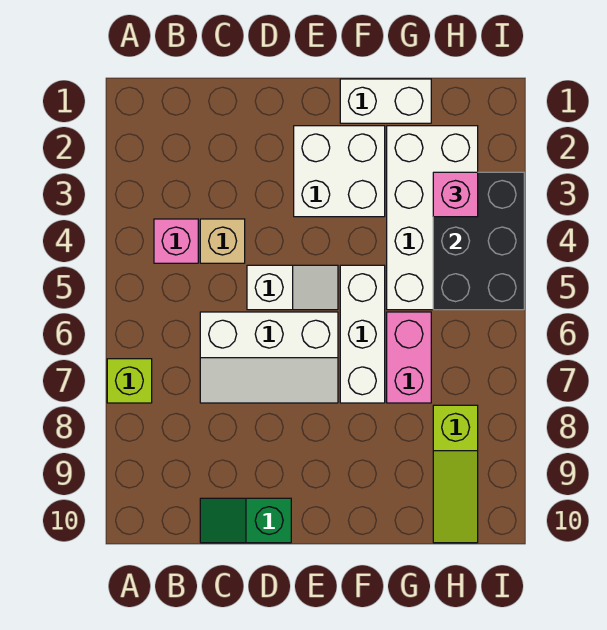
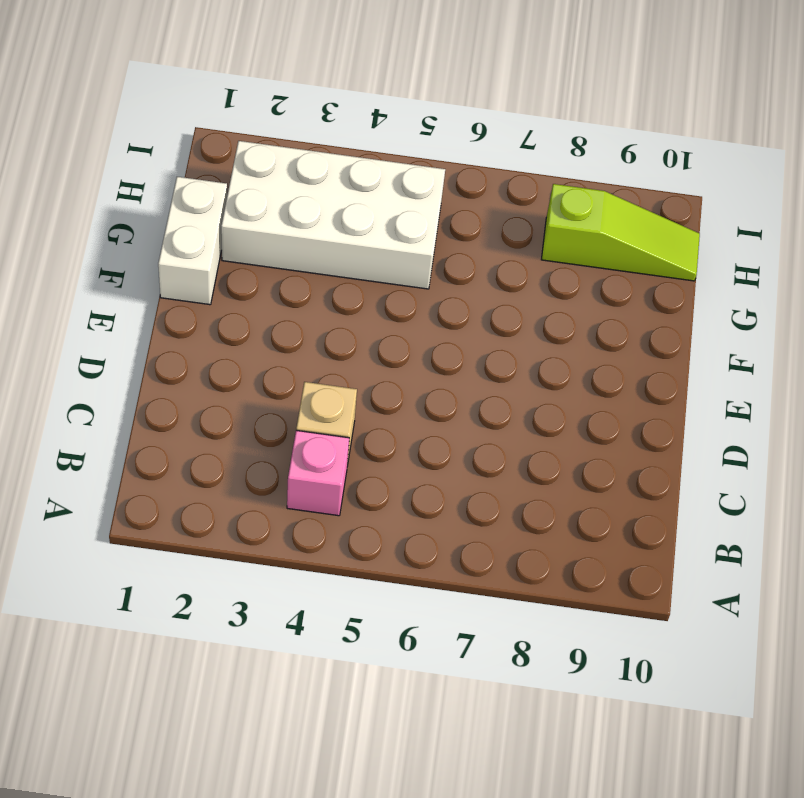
none -> lime 1x1 brick [107,359,152,403]
none -> white 2x3 slope [200,312,338,403]
none -> green 1x2 slope [200,498,291,543]

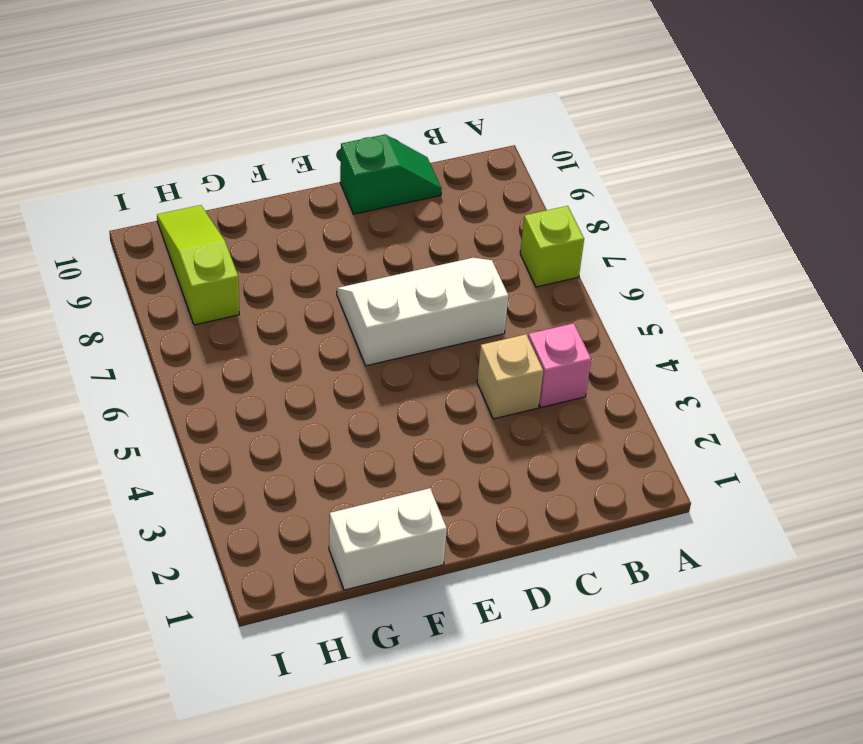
none -> white 1x2 slope [247,265,338,310]
none -> white 2x2 brick [294,126,385,217]
none -> white 1x3 brick [340,265,385,403]

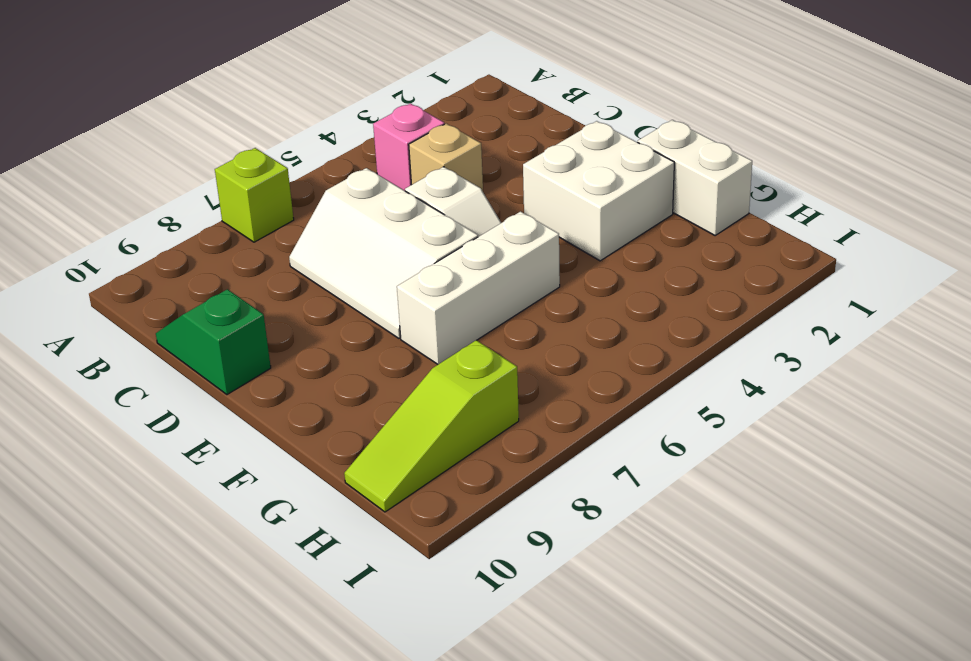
none -> white 2x4 brick [387,126,478,310]
none -> pink 1x2 brick [387,312,431,403]
none -> black 2x3 brick [433,172,524,310]

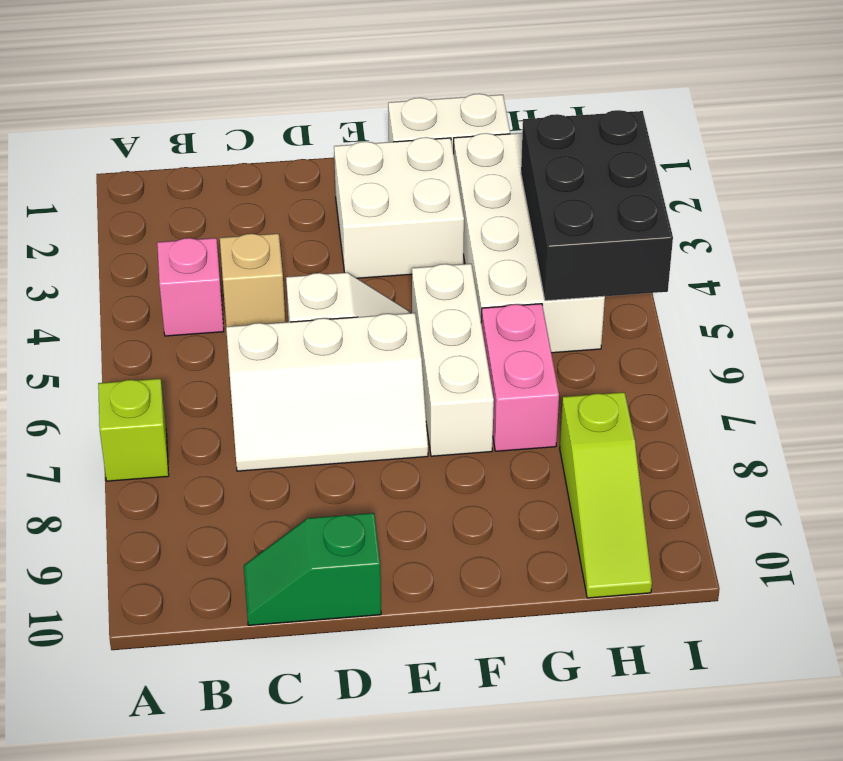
none -> pink 1x1 brick [433,172,478,217]

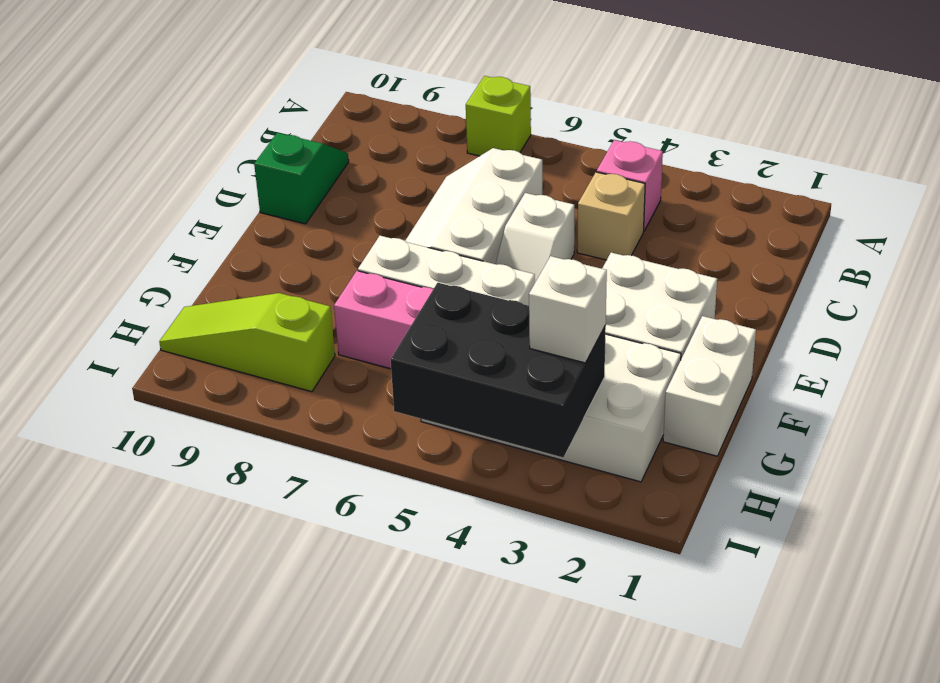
white 1x1 brick [529,256,607,363] -> pink 1x1 brick [433,172,478,217]

